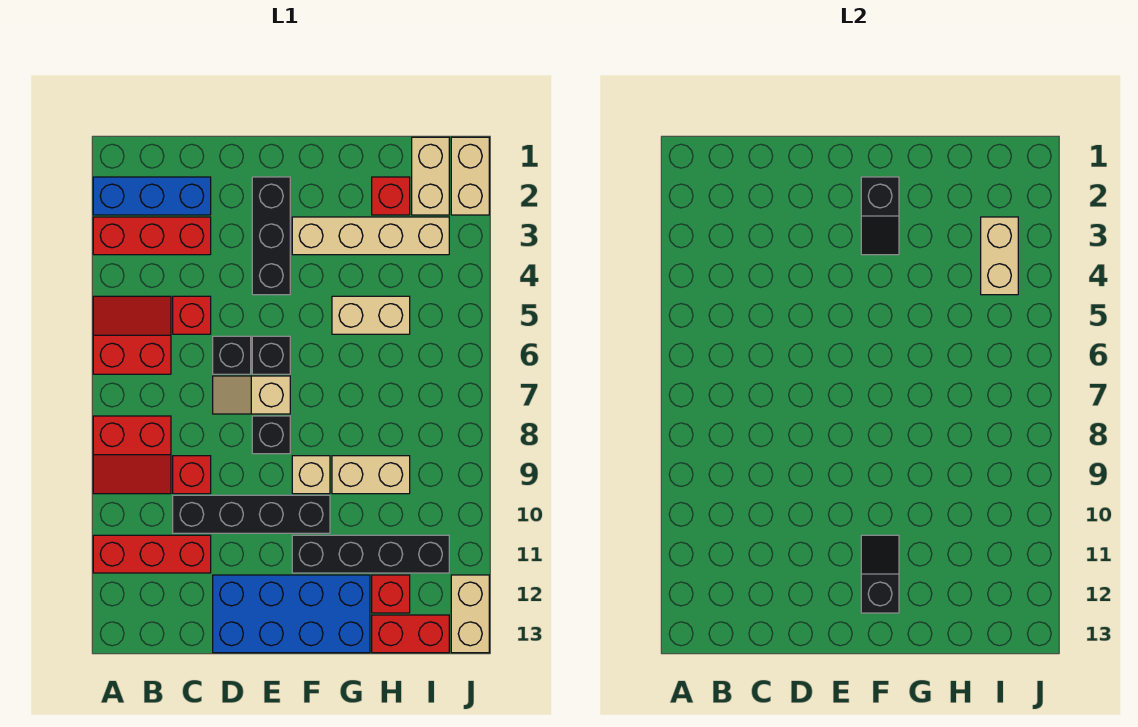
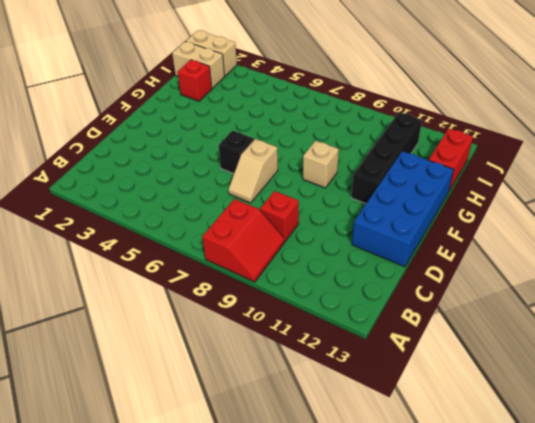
none -> blue 1x3 brick [93,177,211,215]
none -> red 1x3 brick [93,217,211,255]
none -> red 2x2 slope [93,296,171,374]

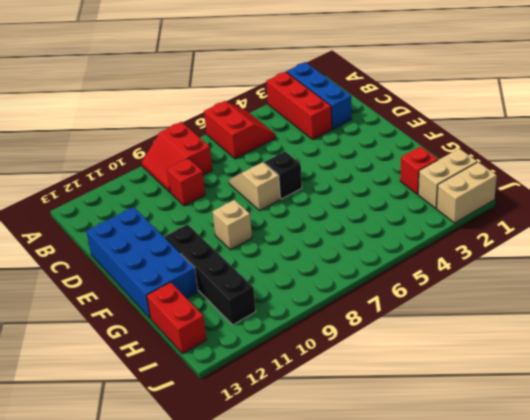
none -> red 1x3 brick [93,535,211,573]
none -> red 1x1 brick [173,296,211,334]
none -> black 1x4 brick [173,495,330,533]

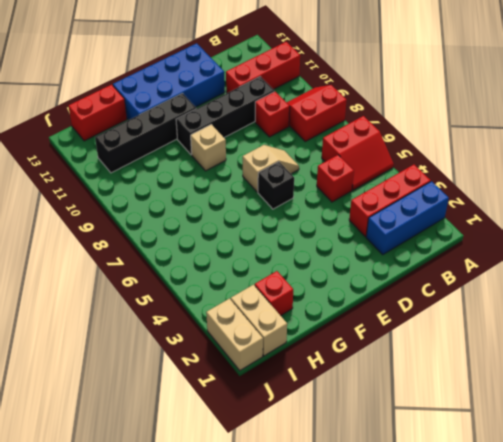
none -> black 1x1 brick [213,336,251,374]
none -> black 1x3 brick [252,177,290,295]
none -> black 1x1 brick [252,416,290,454]

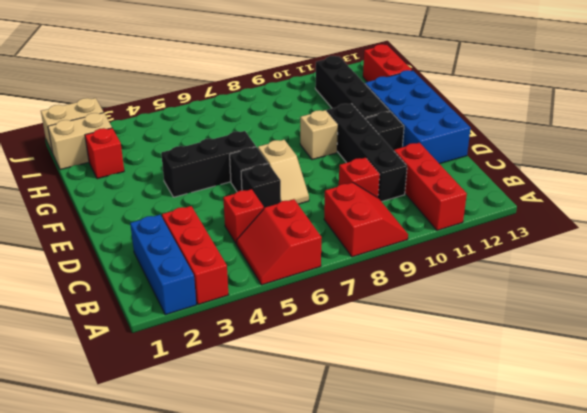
black 1x1 brick [366,112,404,151] -> black 1x1 brick moved to [252,416,290,454]
black 1x3 brick [161,131,256,197] -> black 1x3 brick moved to [252,177,290,295]
none -> tan 1x4 brick [292,217,449,255]
none -> tan 1x2 brick [332,296,410,334]
none -> tan 1x2 brick [332,456,410,494]

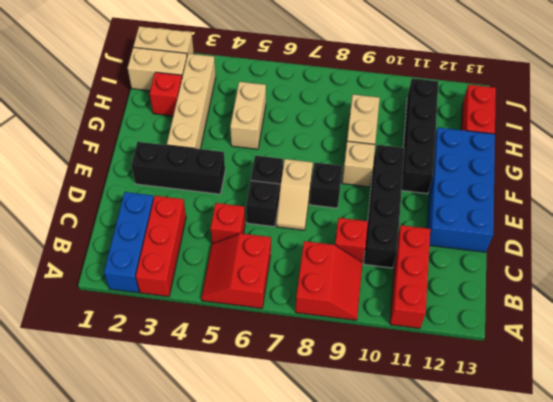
none -> red 1x1 brick [372,575,410,613]
none -> tan 1x2 brick [451,575,489,653]
none -> black 1x2 slope [861,177,899,255]

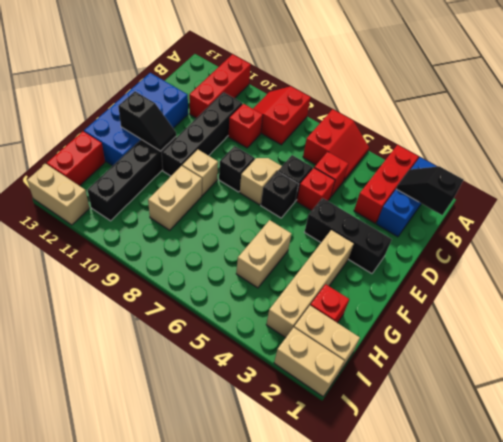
black 1x2 slope [396,166,463,215] -> black 1x2 slope moved to [861,177,899,255]
red 1x1 brick [297,168,335,211] -> red 1x1 brick moved to [372,575,410,613]
none -> tan 1x2 brick [981,217,1018,295]

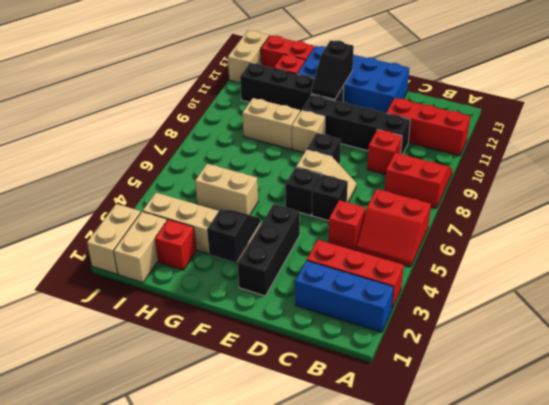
none -> tan 1x2 brick [981,217,1018,295]

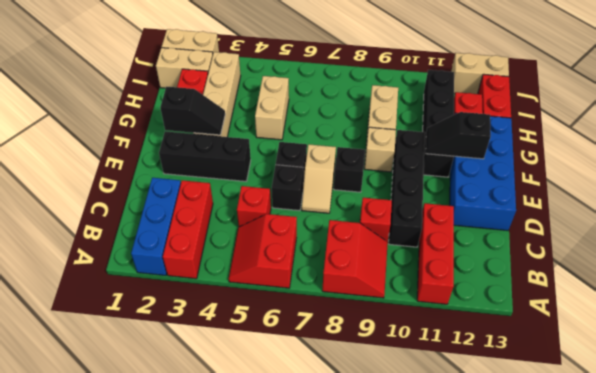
none -> tan 1x2 brick [981,217,1018,295]

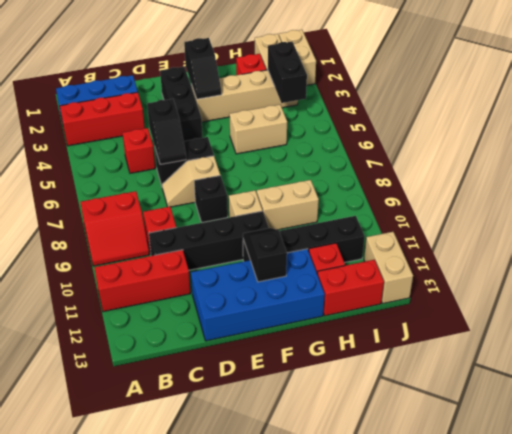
black 1x2 slope [147,99,186,164] -> none
black 1x2 brick [268,42,307,103] -> tan 1x2 brick [981,217,1018,295]
none -> red 2x2 slope [93,296,171,374]

